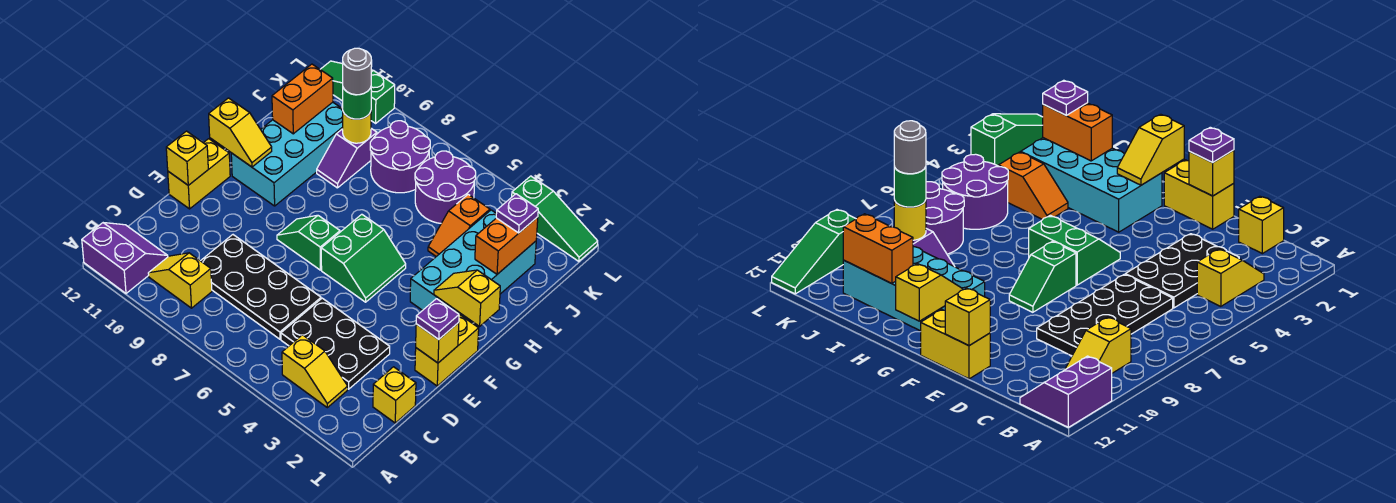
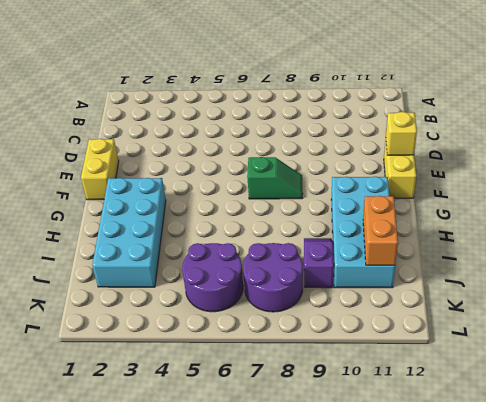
none -> purple 2x2 slope [82,223,168,293]
none -> yellow 1x2 slope [282,335,348,408]
none -> yellow 1x2 slope [148,253,212,308]

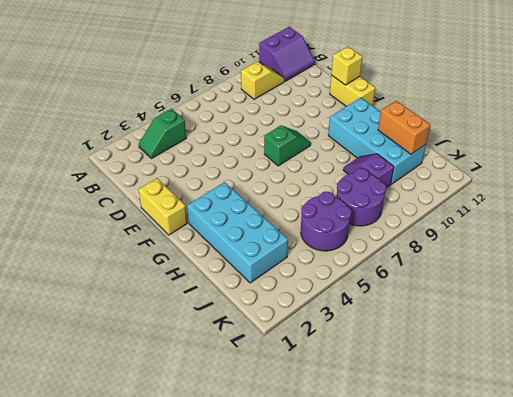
green 1x2 slope [139,109,186,159] -> yellow 1x2 slope [282,335,348,408]
none -> yellow 1x1 brick [373,367,416,423]
none -> black 2x3 plate [281,298,390,389]
none -> black 2x4 plate [201,235,321,339]

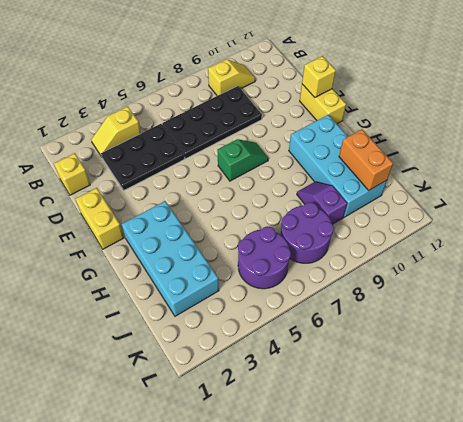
none -> purple 2x2 slope [82,223,168,293]
none -> green 2x2 slope [321,214,406,302]
none -> orange 1x2 slope [428,194,490,256]

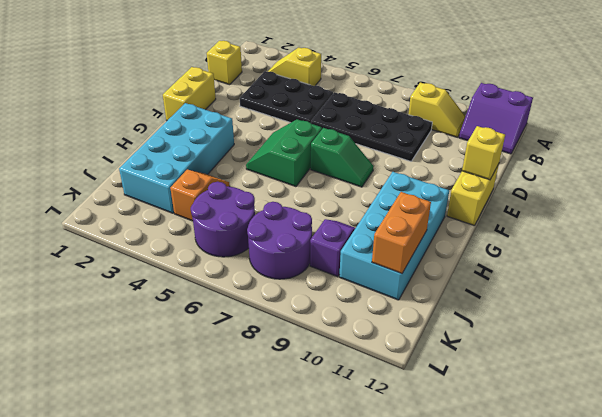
none -> green 1x3 slope [512,176,598,261]
none -> green 1x3 slope [320,61,395,123]
none -> yellow 1x1 brick [416,323,459,363]

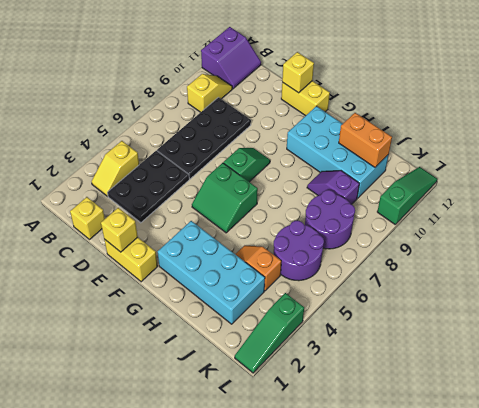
none -> yellow 1x2 slope [434,270,500,326]
none -> yellow 1x2 slope [209,98,272,167]
none -> orange 1x2 brick [475,217,538,274]

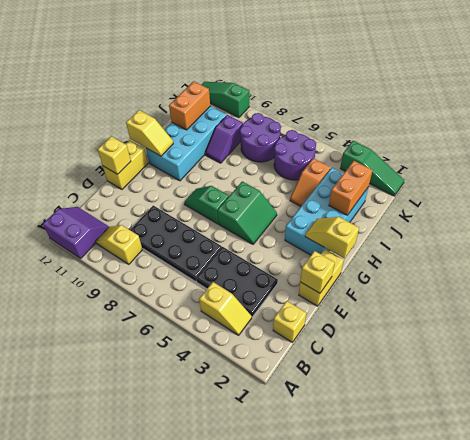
none -> yellow 1x1 round brick [343,112,371,143]
none -> purple 1x1 plate [416,299,459,339]
none -> purple 1x1 plate [496,194,538,233]

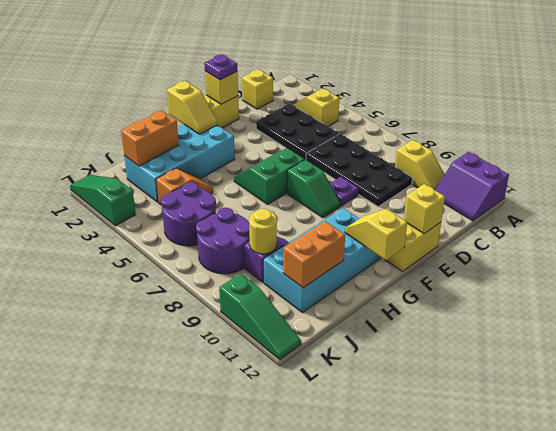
purple 1x1 plate [330,177,359,206] -> purple 1x1 plate moved to [496,194,538,233]
none -> green 1x1 round brick [343,88,371,119]
none -> grey 1x1 round brick [343,48,372,95]

